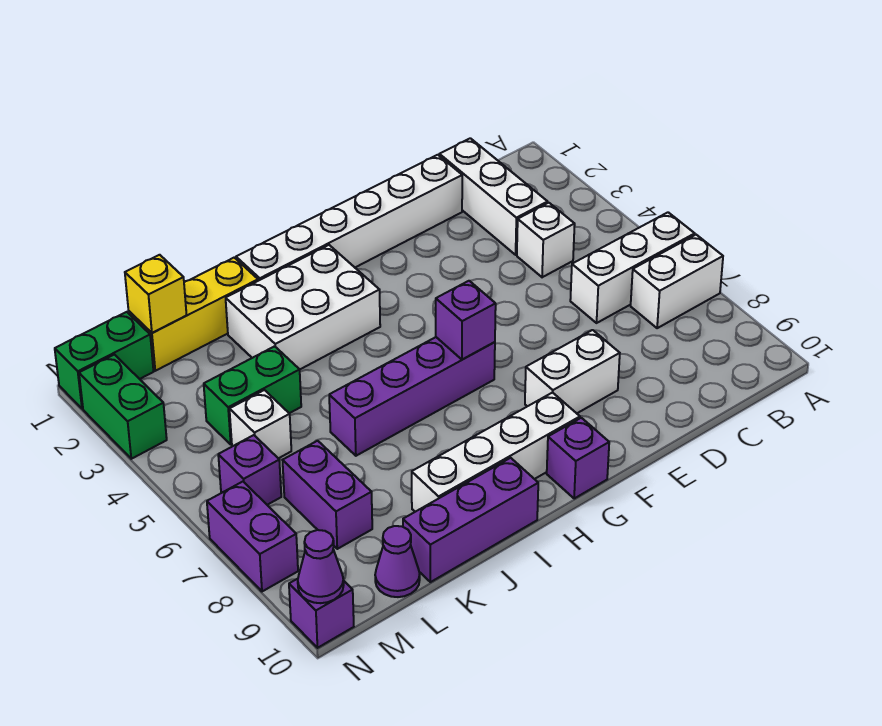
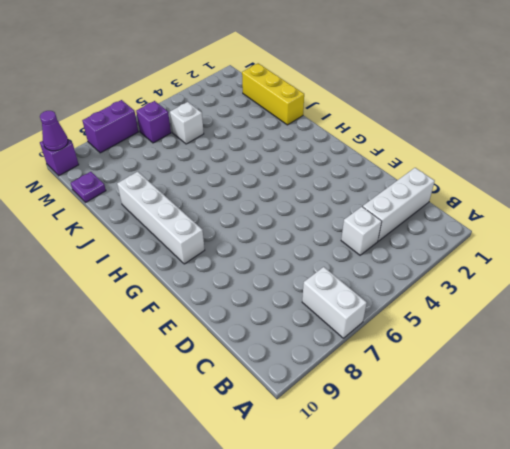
purple 1x1 plate [71,172,106,203] -> purple 1x1 cone [375,526,420,597]
none -> white 1x3 brick [570,212,695,323]
none -> white 1x6 brick [236,155,462,281]
none -> white 1x2 brick [525,330,620,413]

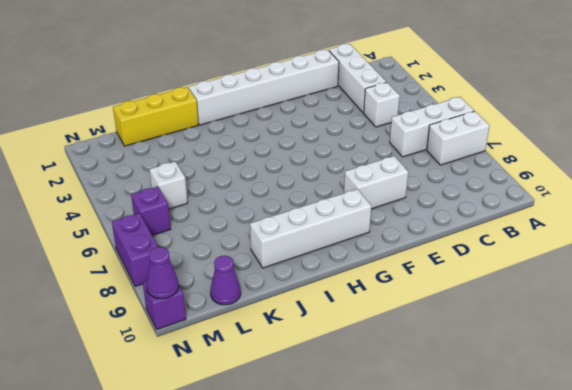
none -> purple 1x4 brick [329,337,495,456]
none -> purple 1x1 brick [547,418,609,499]
none -> white 2x3 brick [226,245,380,369]

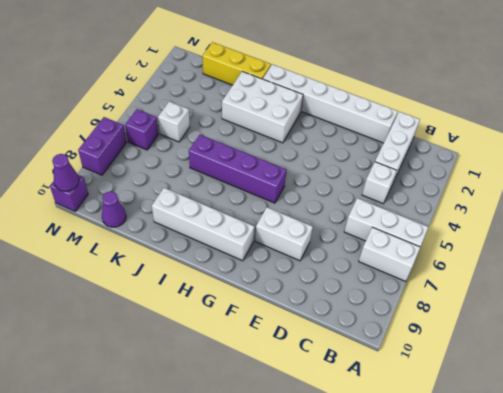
none -> purple 1x1 brick [547,418,609,499]
none -> purple 1x3 brick [403,458,538,582]
none -> green 1x2 brick [204,346,301,444]

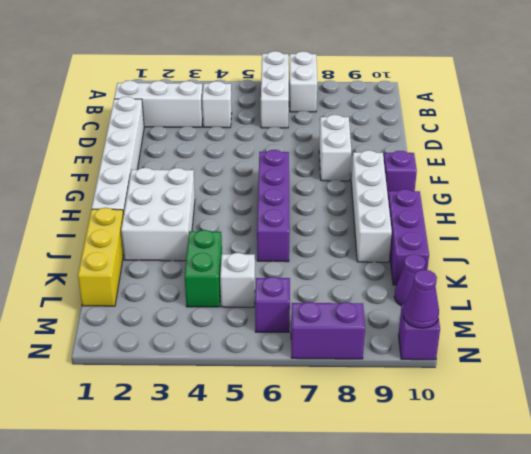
none -> purple 1x2 brick [283,441,372,549]
none -> green 1x2 brick [55,312,154,409]
none -> green 1x2 brick [79,355,167,459]

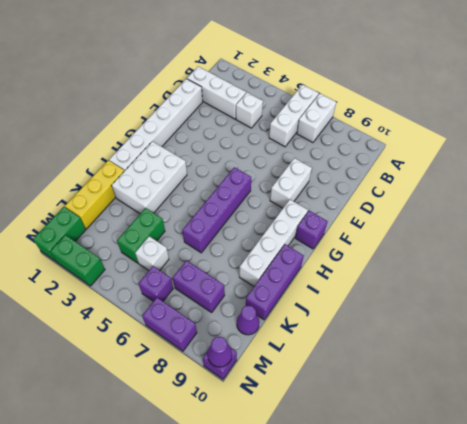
none -> purple 1x1 brick [436,281,496,360]
none -> yellow 1x1 brick [125,255,187,333]

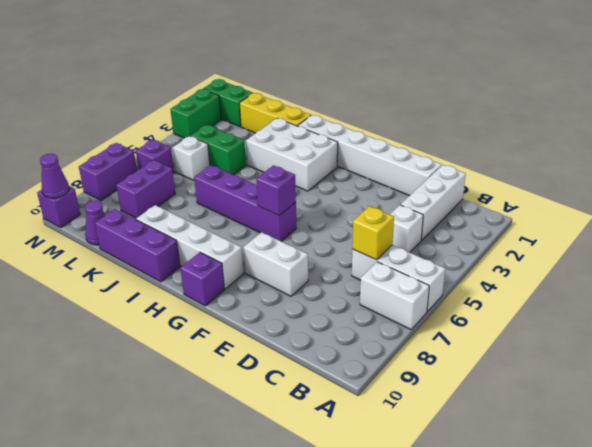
yellow 1x1 brick [352,206,394,260] -> yellow 1x1 brick moved to [125,255,187,333]

